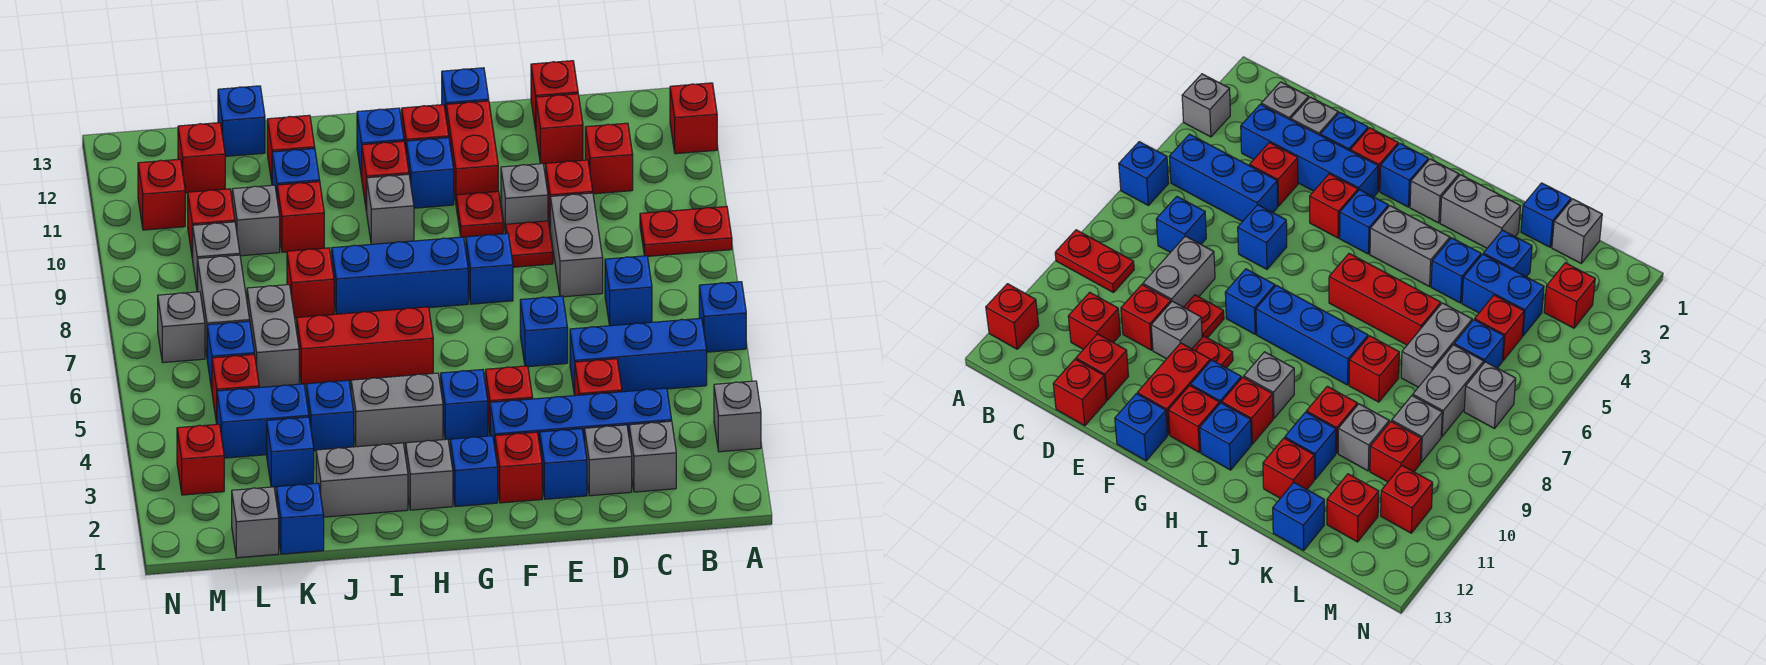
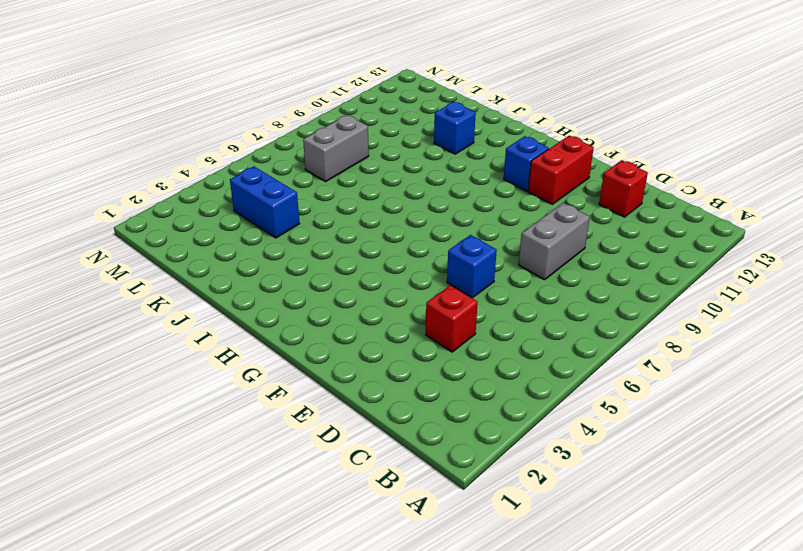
none -> grey 1x1 brick [714,381,761,452]
none -> blue 1x1 brick [699,282,746,352]
none -> red 1x2 plate [640,206,732,256]
none -> red 1x1 brick [670,83,717,154]

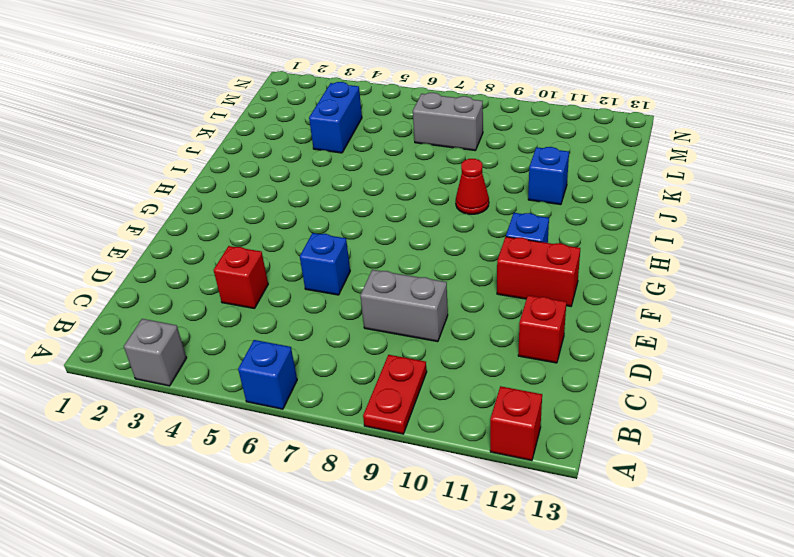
red 1x1 cone [456,159,489,214] -> none
none -> blue 1x3 brick [570,318,707,395]
none -> grey 1x1 brick [629,421,676,492]
none -> blue 1x4 brick [490,388,672,446]
none -> blue 1x1 brick [605,256,652,326]

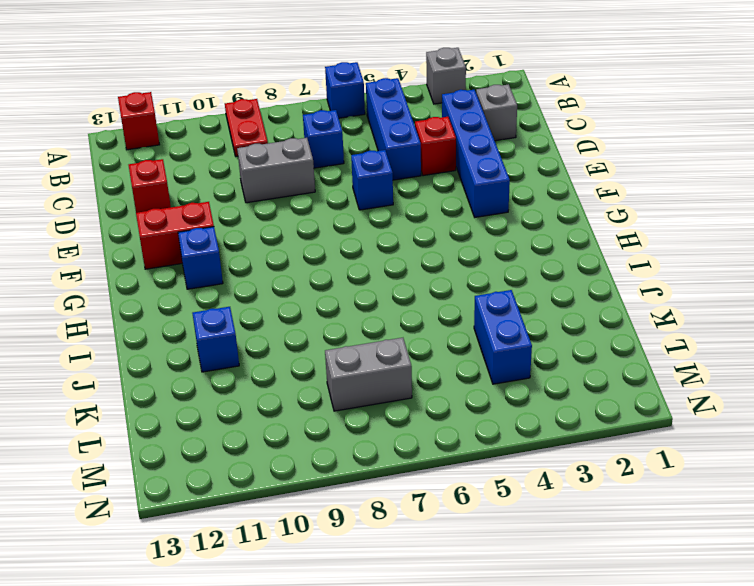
none -> red 1x1 brick [585,123,633,194]
none -> grey 1x1 brick [585,425,632,496]
none -> red 1x1 brick [546,160,593,226]
none -> red 1x1 brick [531,61,578,130]

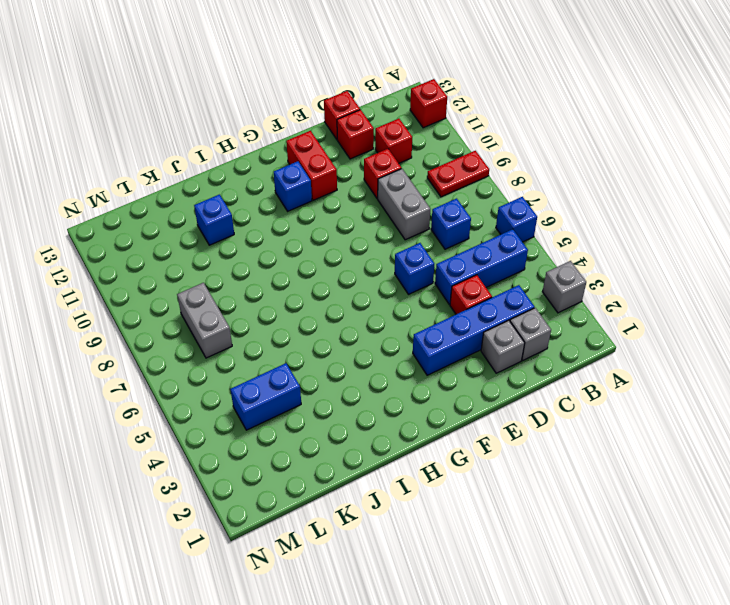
none -> blue 1x1 brick [540,429,587,499]
none -> red 1x1 plate [506,221,553,267]
none -> grey 1x1 brick [501,164,548,233]
none -> red 1x1 brick [495,432,542,503]

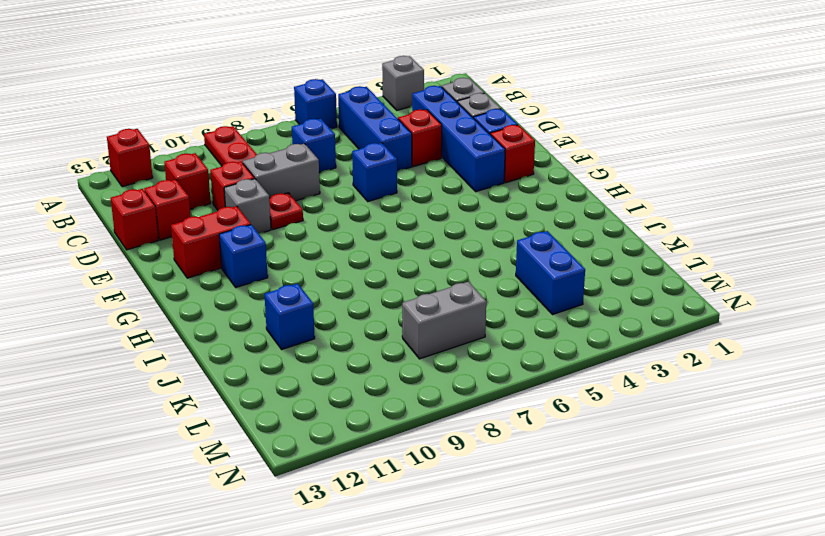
none -> red 1x1 brick [485,366,533,433]
none -> blue 1x1 brick [466,233,513,304]
none -> red 1x1 plate [456,191,503,238]
none -> blue 1x1 brick [442,68,489,113]

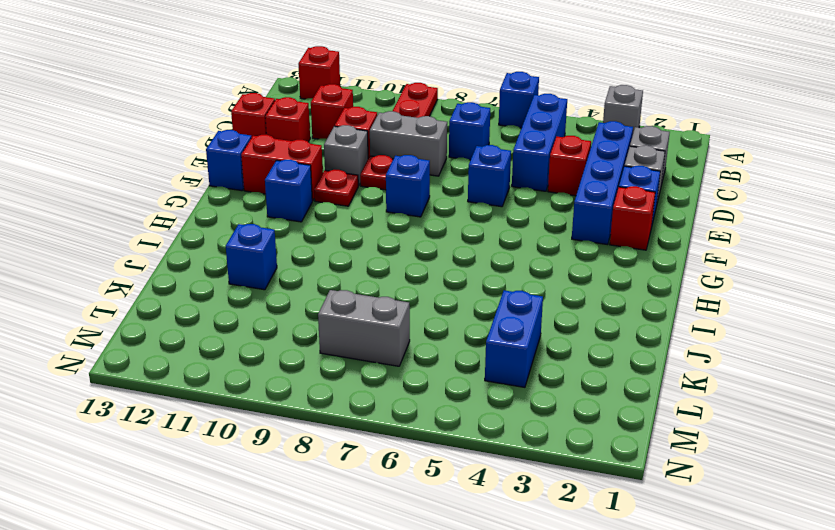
none -> red 1x1 brick [485,366,533,433]
none -> blue 1x1 brick [450,436,498,507]
none -> blue 1x1 brick [441,370,488,440]
none -> blue 1x3 brick [332,237,468,314]

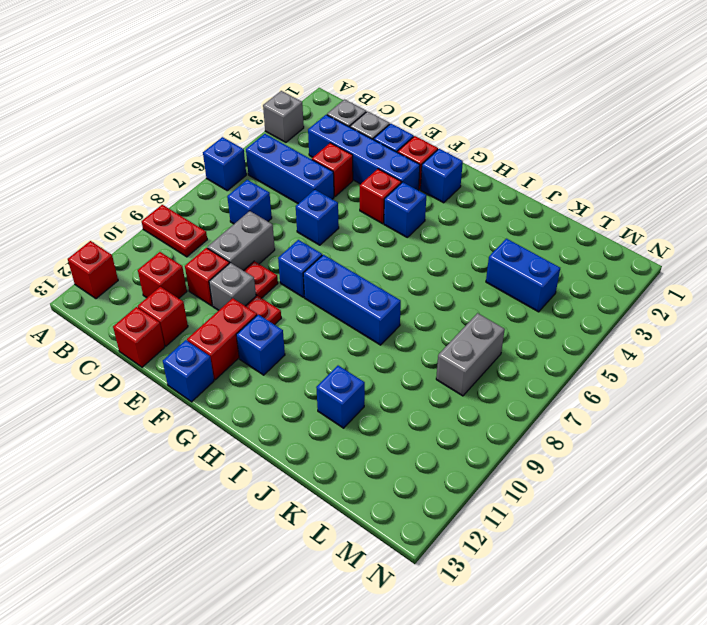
none -> red 1x1 brick [402,105,449,155]
none -> grey 1x1 brick [406,439,453,510]
none -> grey 1x2 brick [351,373,443,447]
none -> red 1x3 brick [297,307,433,385]

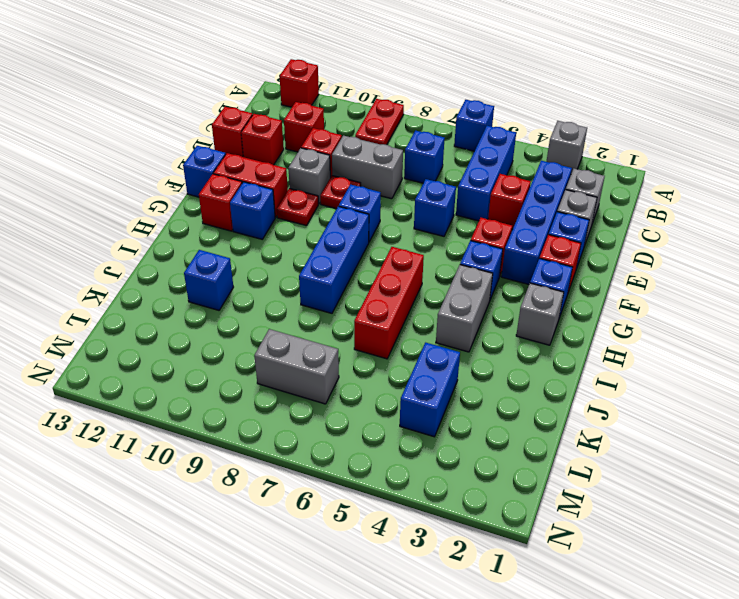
none -> grey 1x1 brick [367,174,414,244]
none -> red 1x1 brick [362,141,409,212]
none -> blue 1x1 brick [357,108,404,178]
none -> grey 1x2 brick [316,443,408,517]

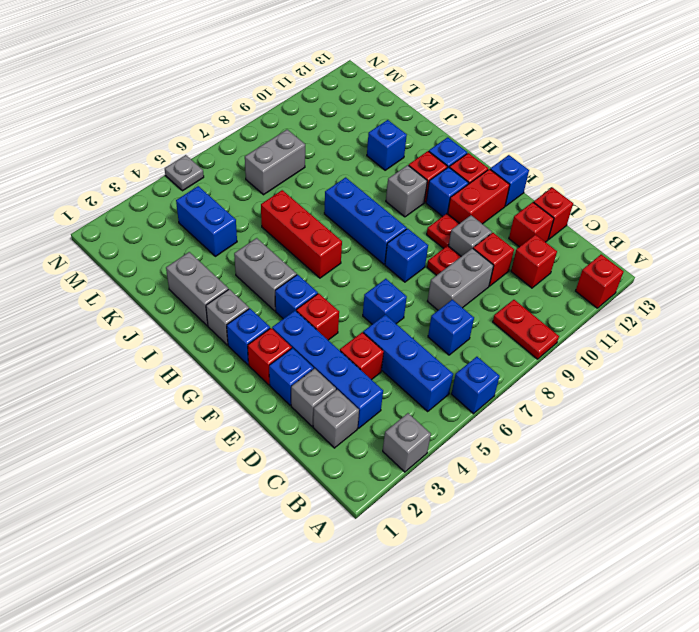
grey 1x1 plate [165,155,204,191] -> none
none -> blue 1x1 brick [306,380,354,451]
none -> red 1x1 brick [287,248,334,318]
none -> red 1x1 brick [277,182,324,252]
none -> red 1x1 brick [267,115,315,182]

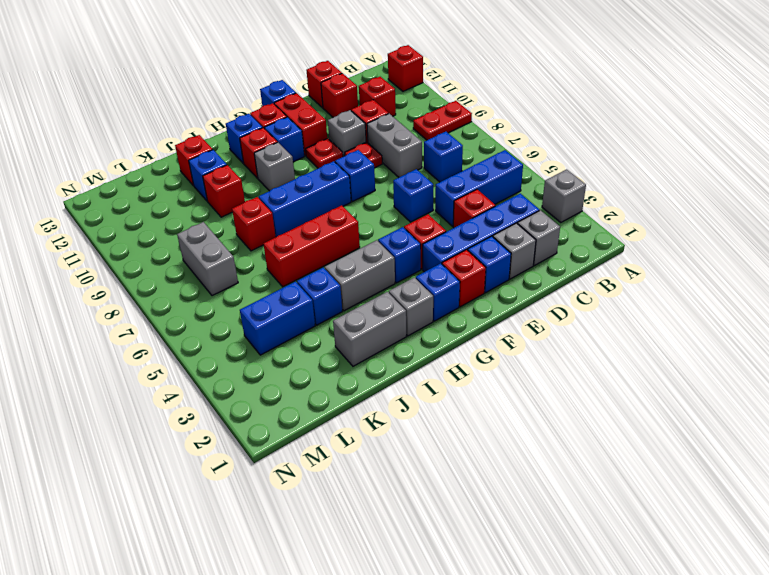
none -> blue 1x1 brick [699,282,746,352]
none -> blue 1x1 brick [276,483,324,554]
none -> blue 1x1 brick [267,417,314,488]
none -> grey 1x2 brick [247,285,299,387]

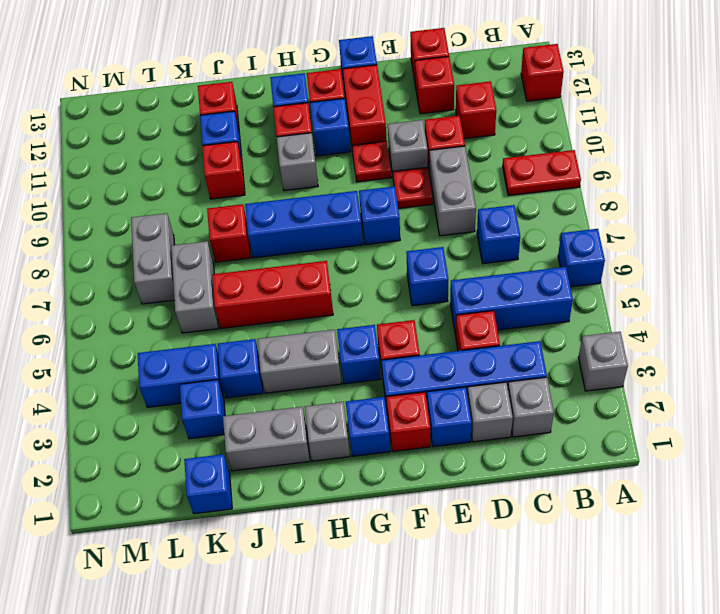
none -> grey 1x1 brick [232,185,280,256]
none -> blue 1x1 brick [218,86,265,156]
none -> grey 1x1 brick [232,487,279,558]
none -> red 1x1 brick [212,354,259,423]

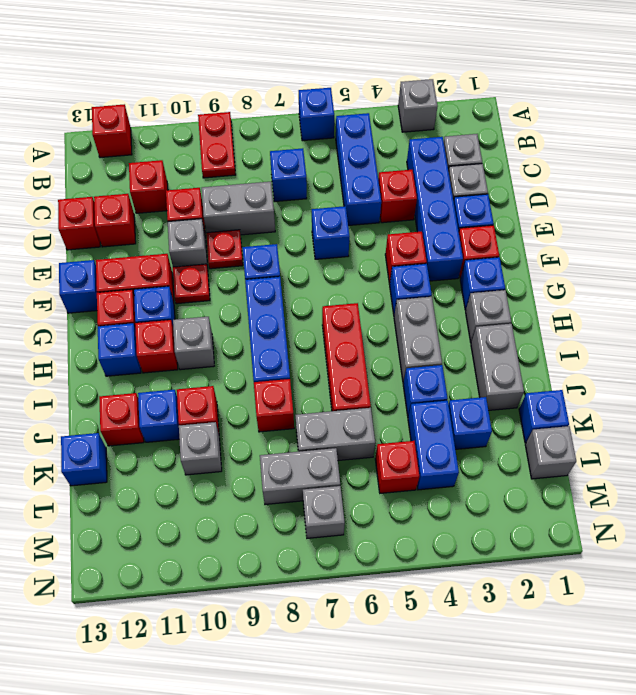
none -> blue 1x1 brick [207,321,254,390]
none -> grey 1x1 brick [193,222,240,292]
none -> red 1x1 brick [188,189,235,259]
none -> red 1x1 brick [178,123,225,193]

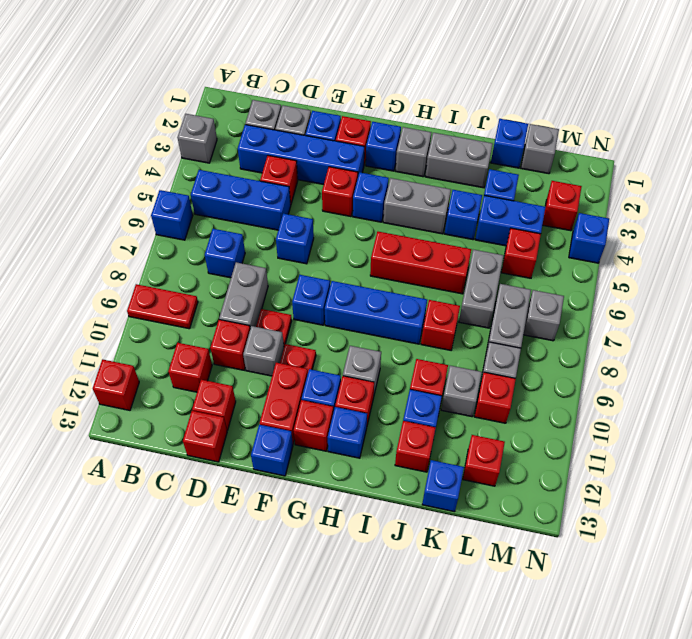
blue 1x1 brick [569,213,609,263] -> blue 1x1 brick moved to [207,321,254,390]
none -> red 1x1 brick [138,159,185,230]

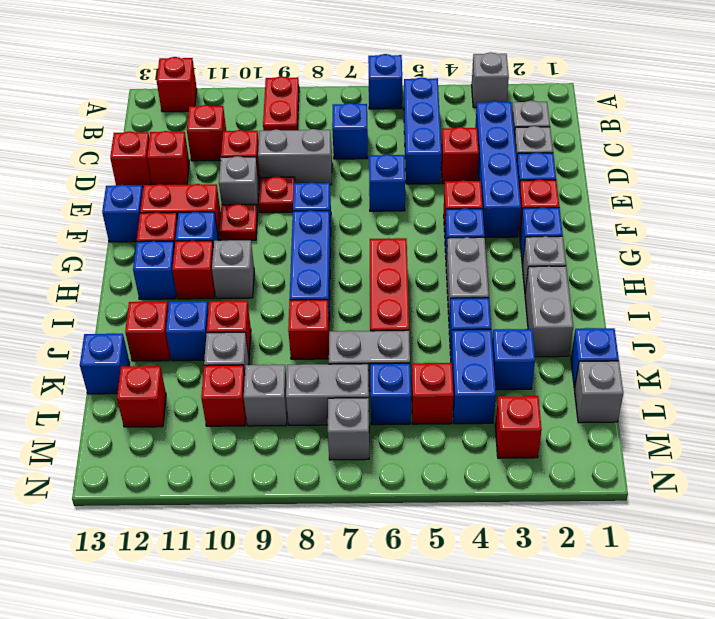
none -> red 1x1 brick [138,159,185,230]

